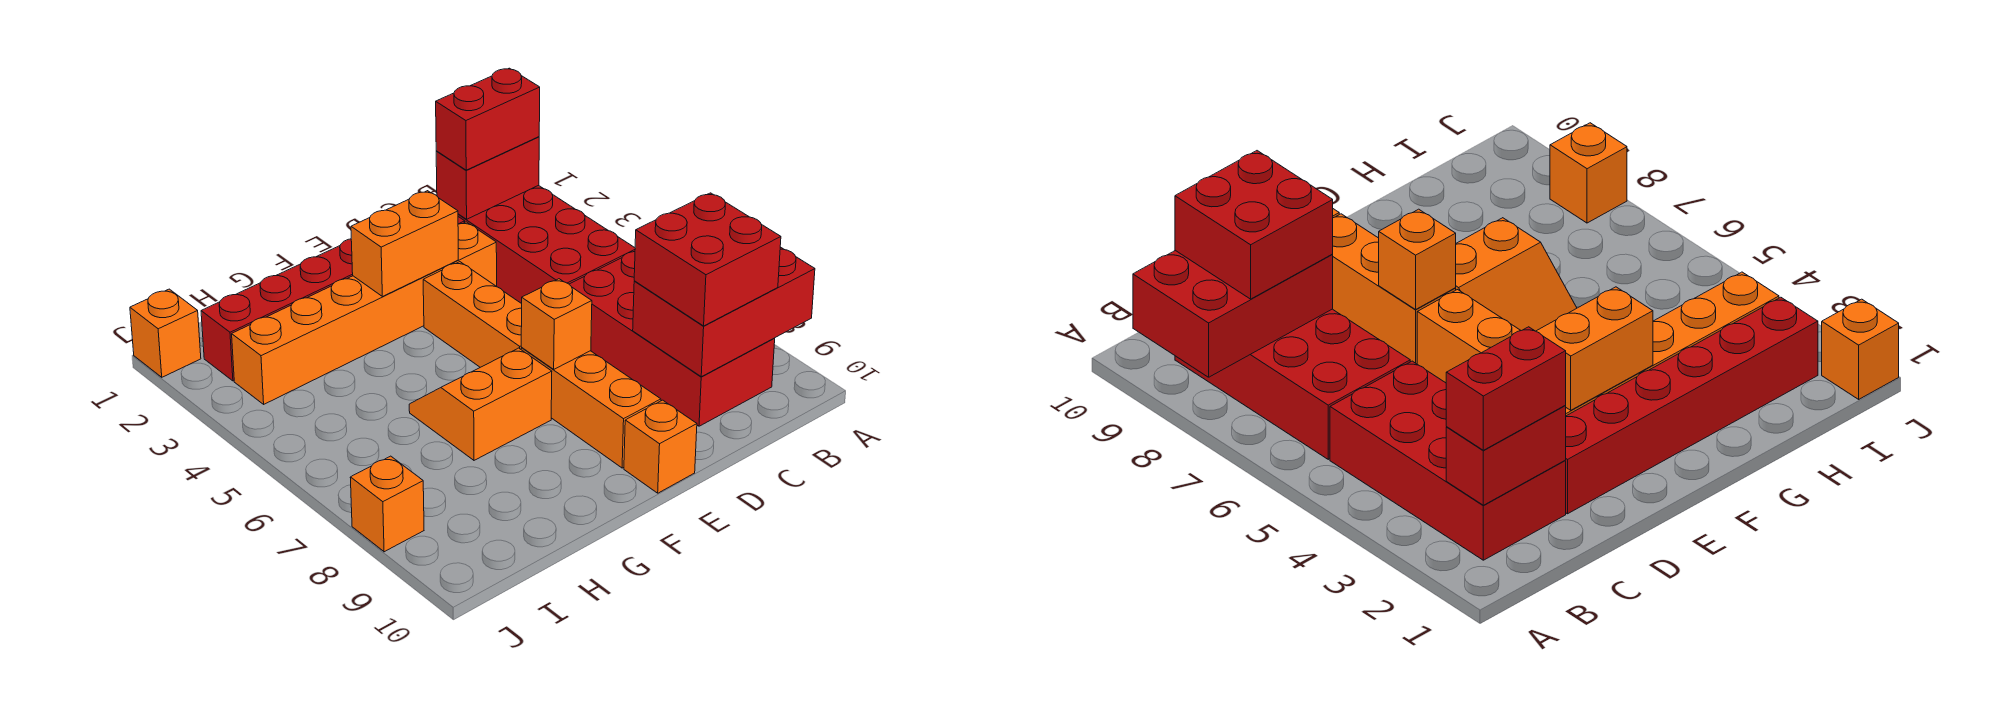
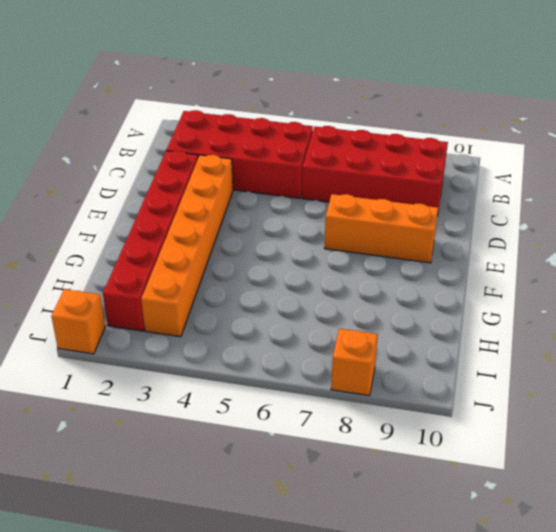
none -> orange 1x3 brick [423,262,522,367]
none -> orange 1x1 brick [624,400,697,493]
none -> orange 2x2 slope [409,348,552,460]

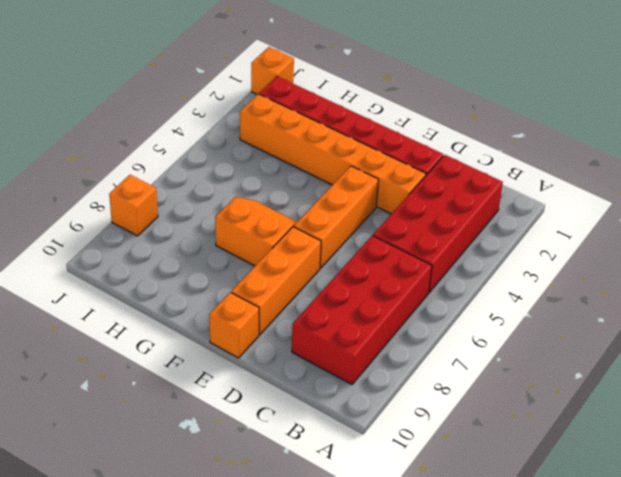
none -> red 2x3 brick [633,247,815,377]
none -> red 1x2 brick [436,137,539,219]
none -> orange 1x2 brick [351,191,458,297]

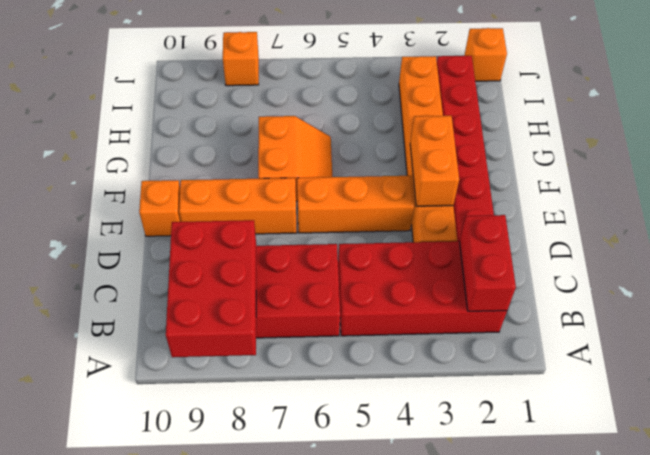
none -> orange 1x1 brick [521,279,592,370]
none -> red 1x2 brick [436,68,540,170]
none -> red 2x2 brick [634,193,781,326]

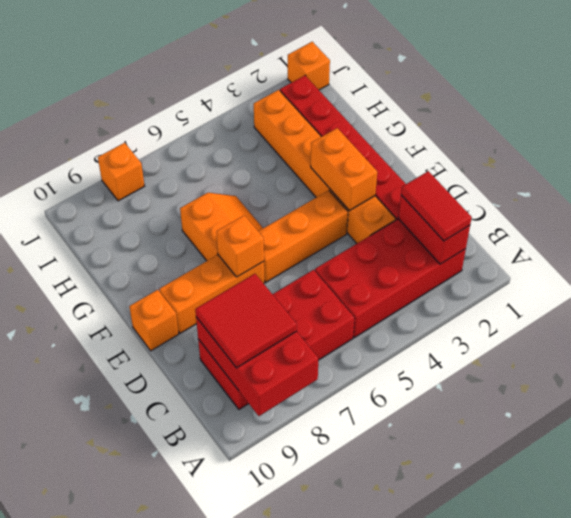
red 1x2 tile [401,171,472,241] -> red 1x2 brick [436,68,540,170]
red 2x2 tile [195,274,297,368] -> red 2x2 brick [634,193,781,326]

